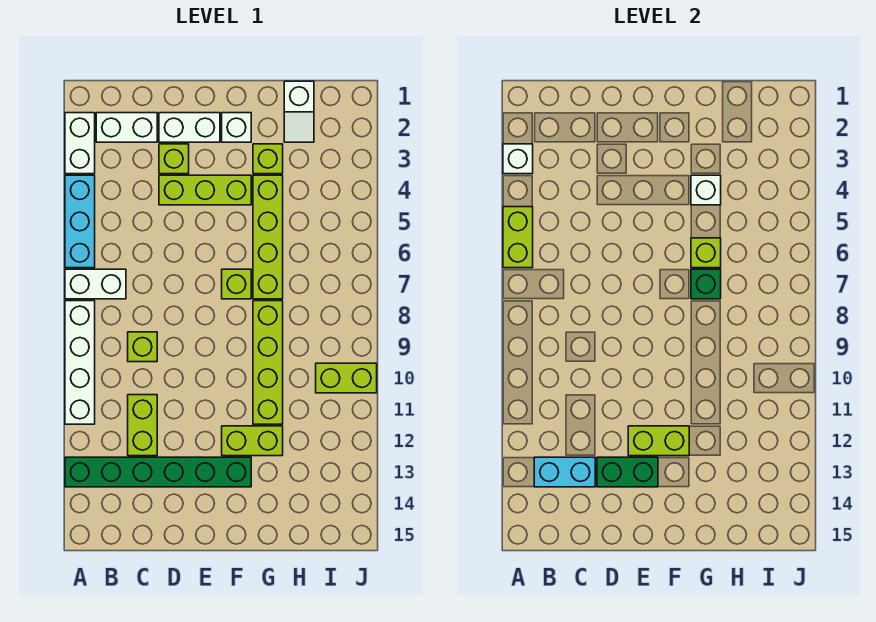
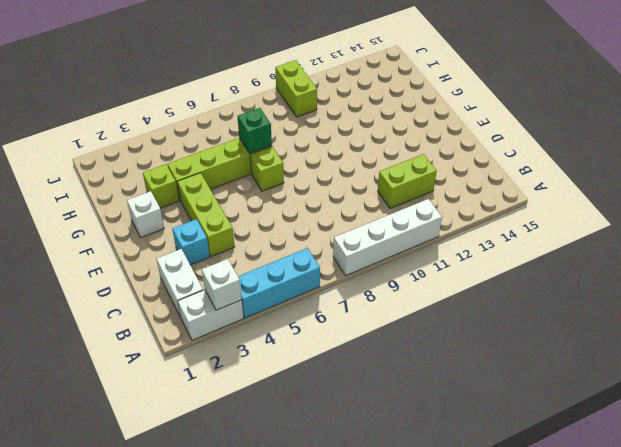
cyan 1x1 brick [172,219,210,265] -> lime 1x1 brick [159,144,189,174]
none -> white 1x2 brick [65,269,126,299]
none -> green 1x6 brick [65,457,251,487]
none -> lime 1x1 brick [128,332,157,362]

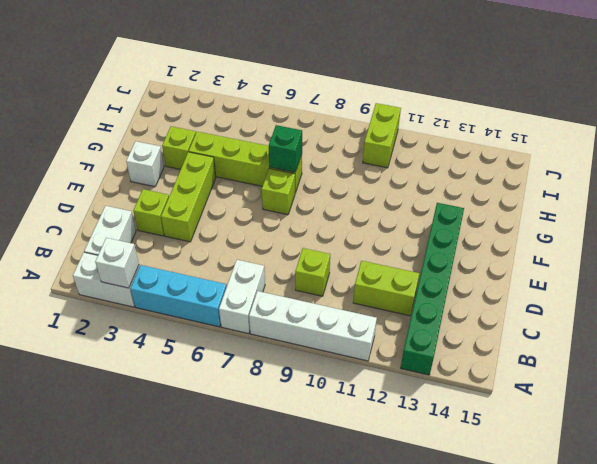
none -> white 1x2 brick [159,113,220,142]
none -> lime 1x2 brick [222,426,283,456]
none -> lime 1x4 brick [253,301,283,424]

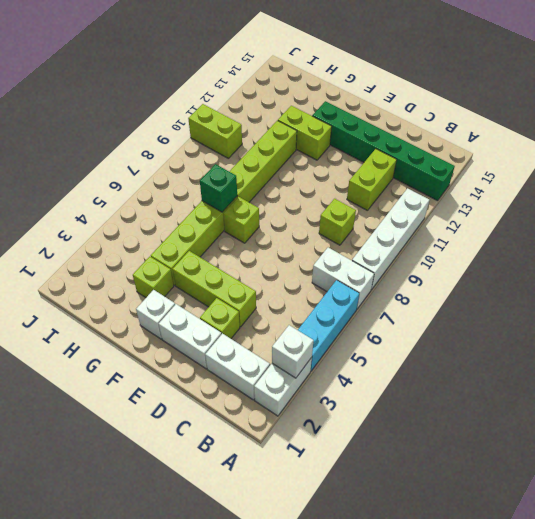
none -> white 1x2 slope [284,81,314,142]
none -> lime 1x2 brick [503,207,533,268]
none -> cyan 1x2 brick [534,457,595,487]

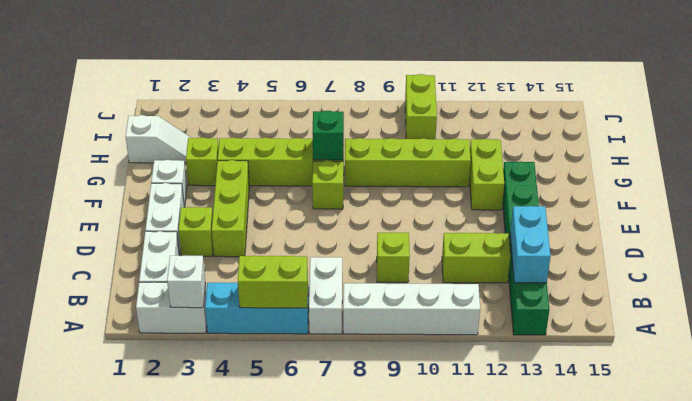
none -> green 1x2 brick [597,457,658,487]
none -> lime 1x2 brick [628,426,689,456]
none -> white 1x1 brick [691,175,721,205]

